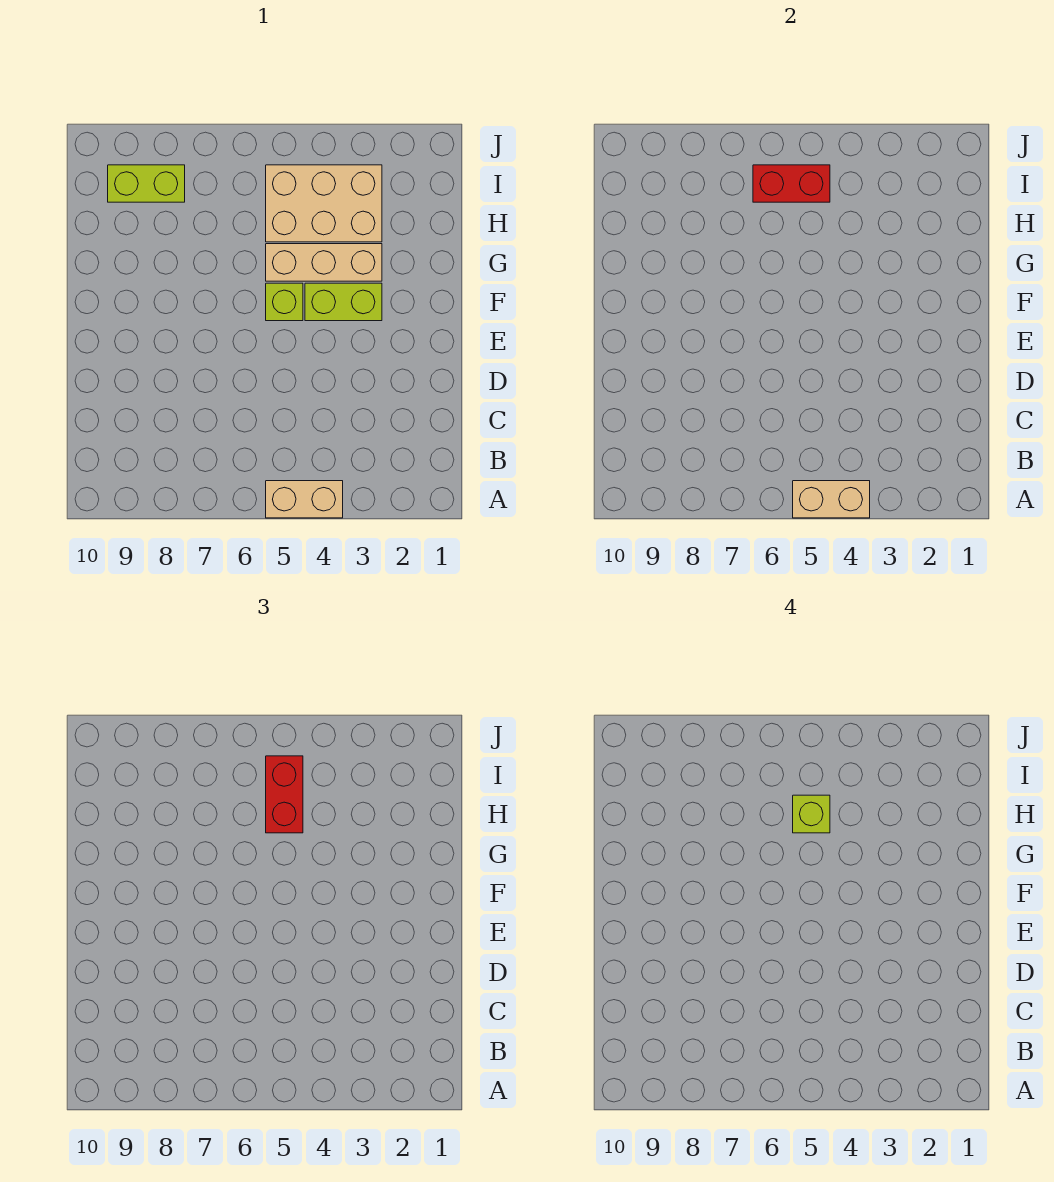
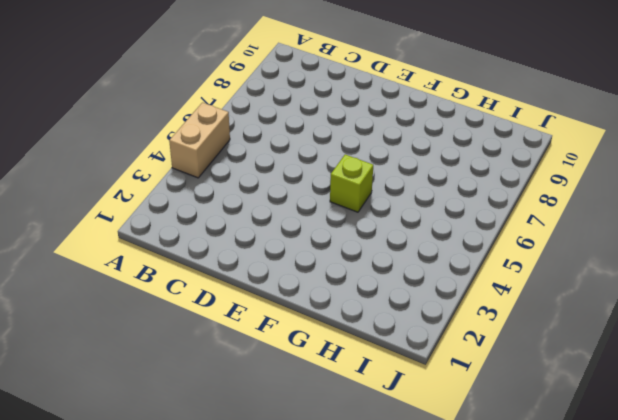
none -> lime 1x2 brick [305,283,382,321]
none -> tan 1x3 brick [266,244,382,281]

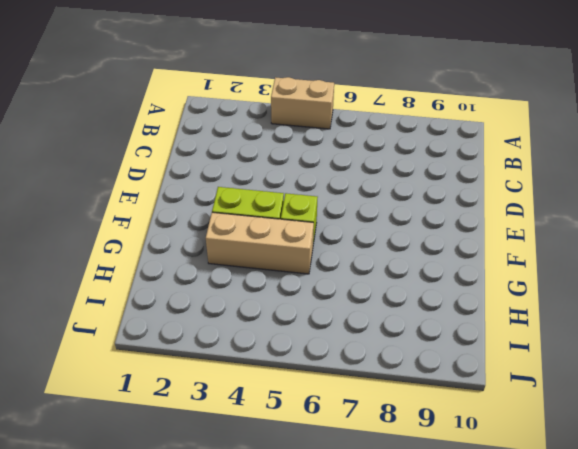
none -> tan 2x3 brick [266,165,382,242]
none -> lime 1x2 brick [108,165,185,202]

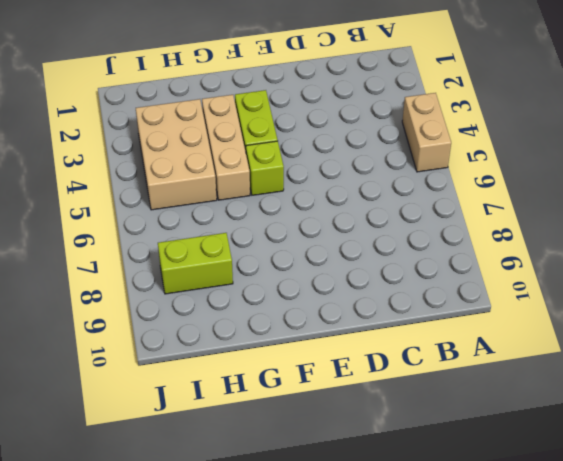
lime 1x2 brick [158,233,233,294] -> lime 1x2 brick turned to [108,165,185,202]
none -> tan 1x2 brick [793,481,870,518]
none -> red 1x2 brick [753,165,830,202]

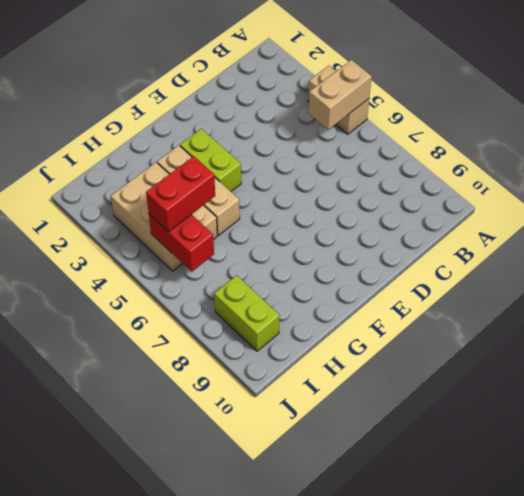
tan 1x2 brick [308,60,372,130] -> tan 1x2 brick turned to [793,481,870,518]
none -> lime 1x1 brick [266,283,303,321]
none -> lime 1x1 brick [793,795,830,833]

